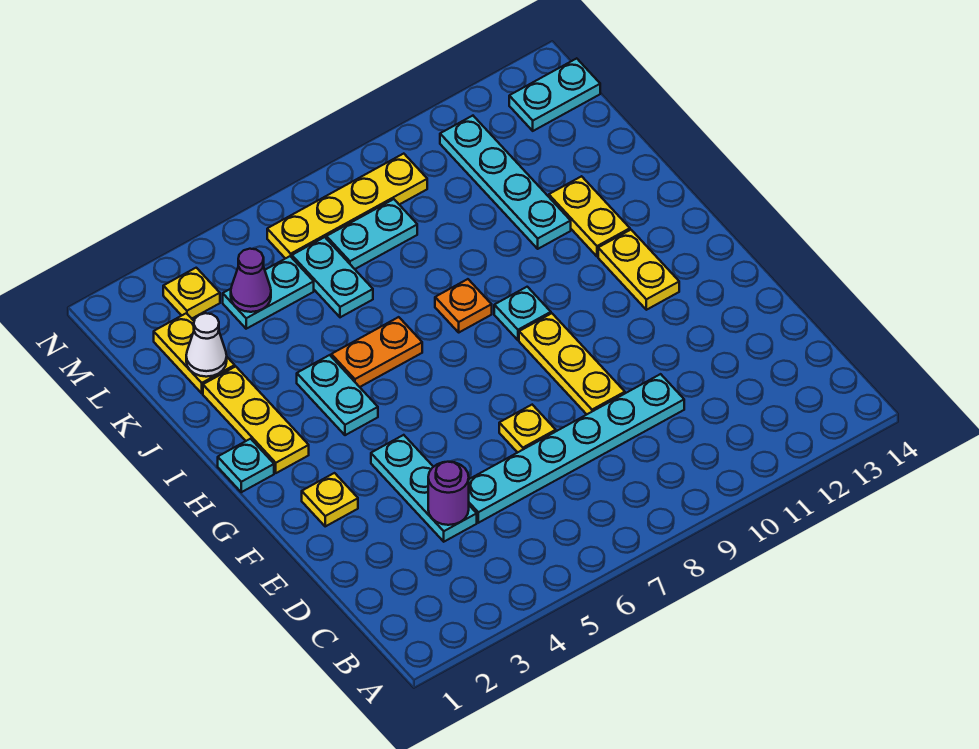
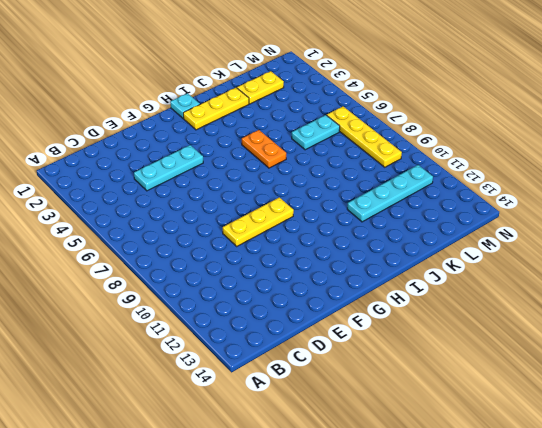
none -> cyan 1x6 plate [469,374,684,523]
none -> yellow 1x1 plate [499,405,556,453]
none -> yellow 1x1 plate [302,473,358,526]

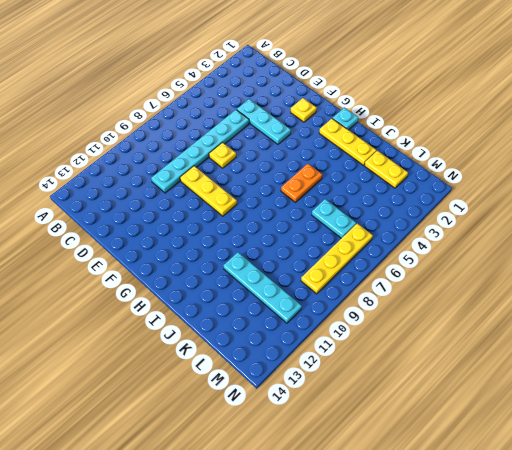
none -> yellow 1x2 plate [598,230,679,310]
none -> cyan 1x2 plate [297,355,378,435]
none -> cyan 1x1 plate [494,287,551,340]

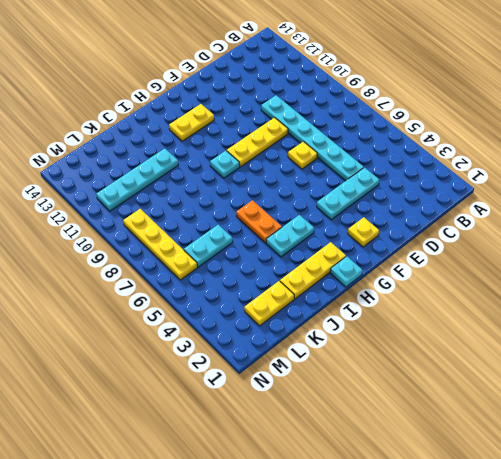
none -> orange 1x1 plate [435,279,492,332]
none -> yellow 1x2 plate [549,176,630,257]
none -> cyan 1x2 plate [223,256,314,329]

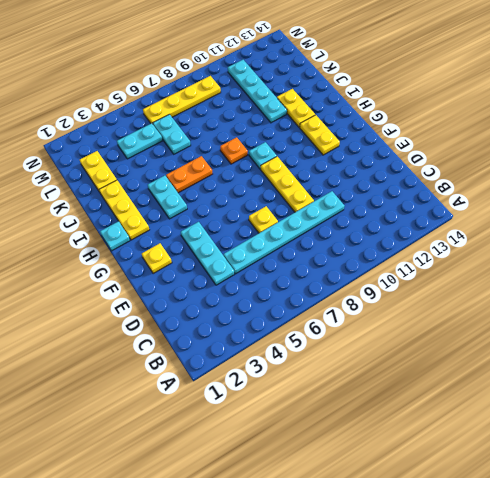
none -> cyan 1x2 plate [326,199,417,269]
none -> yellow 1x1 plate [163,268,220,318]
none -> cyan 1x2 plate [509,58,600,131]

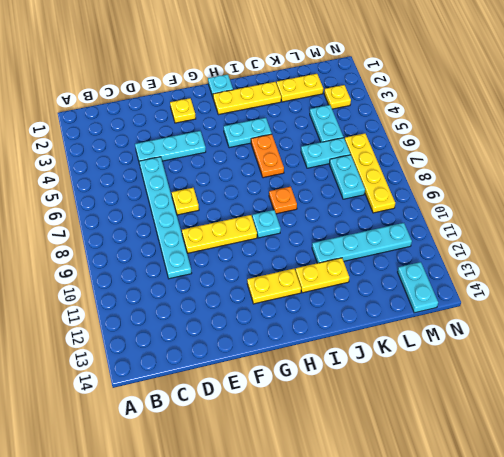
none -> purple 1x1 round brick [428,462,469,525]
none -> white 1x1 cone [186,313,227,377]
none -> purple 1x1 cone [231,249,271,312]

